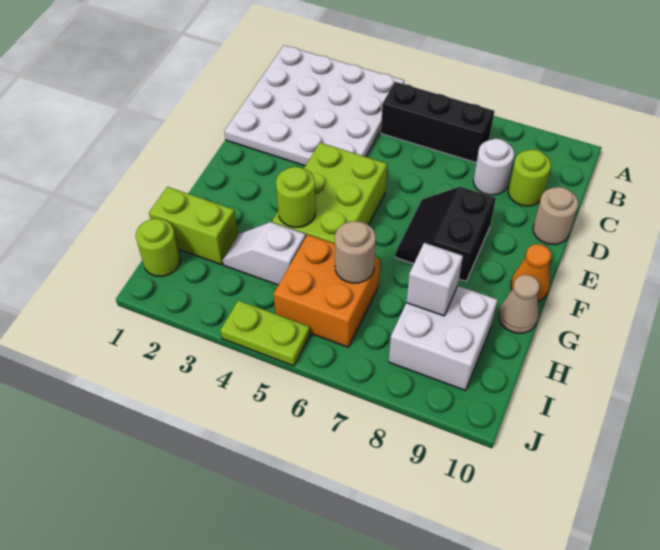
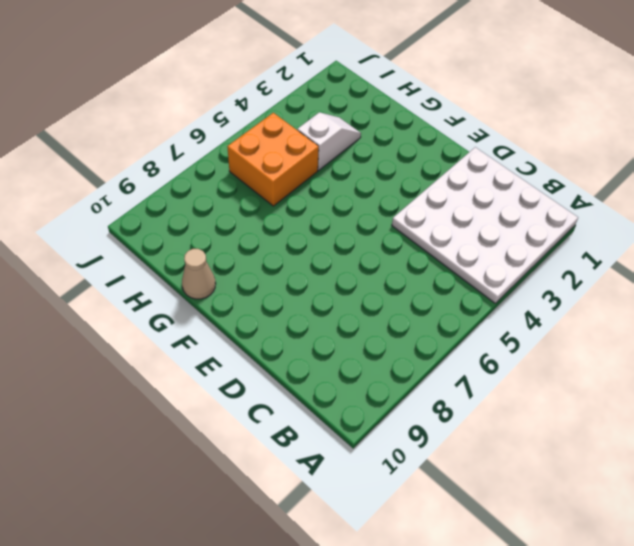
none -> black 1x3 brick [381,82,494,163]
none -> white 1x1 round brick [473,139,514,195]
none -> lime 1x1 round brick [508,149,551,206]

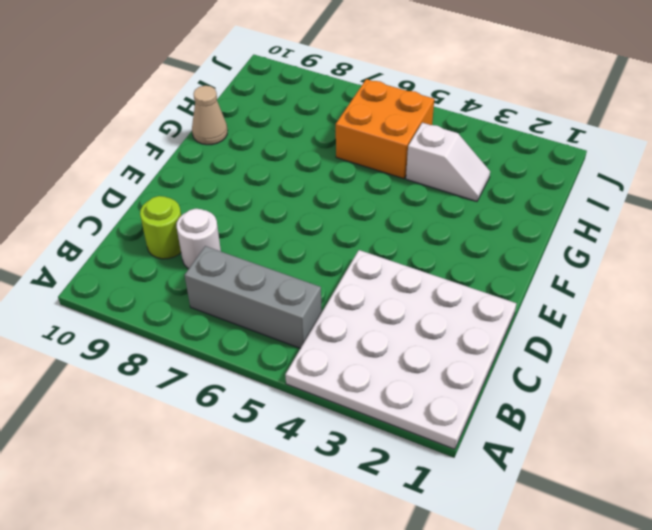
grey 1x3 brick [185,246,322,348] -> black 1x3 brick [381,82,494,163]
none -> tan 1x1 round brick [533,187,578,244]
none -> lime 2x3 brick [272,143,387,244]
none -> black 2x2 slope [395,187,496,281]

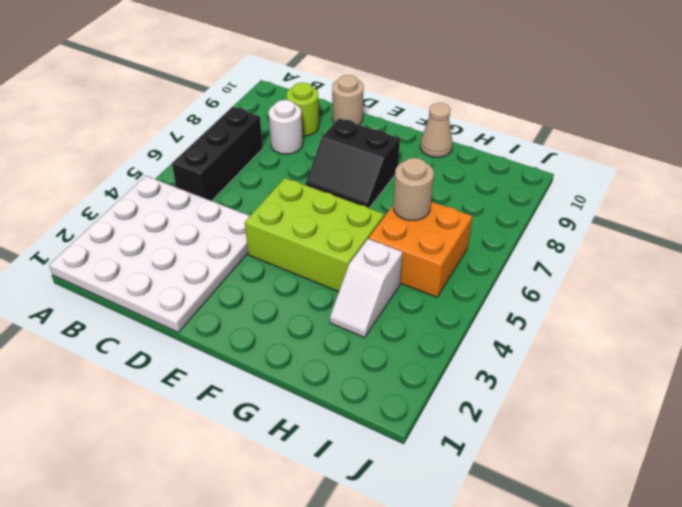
none -> orange 1x1 cone [511,244,551,301]
none -> lime 1x2 brick [149,187,238,265]
none -> white 2x2 brick [389,286,498,390]

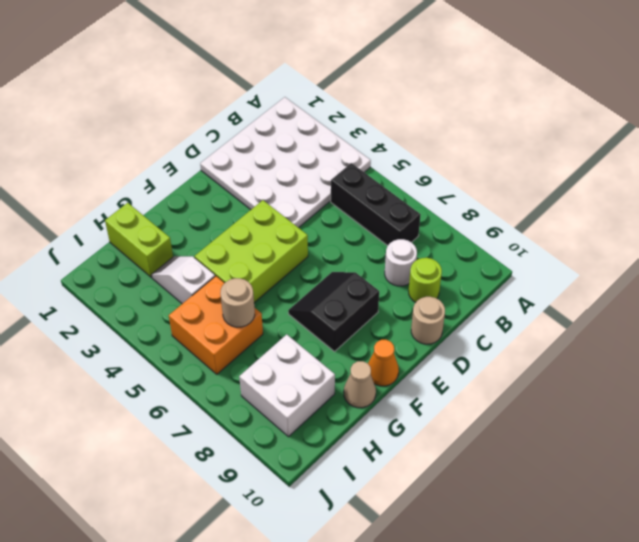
none -> lime 1x1 round brick [136,219,180,276]
none -> lime 1x2 plate [220,300,310,366]
none -> lime 1x1 round brick [276,167,316,227]

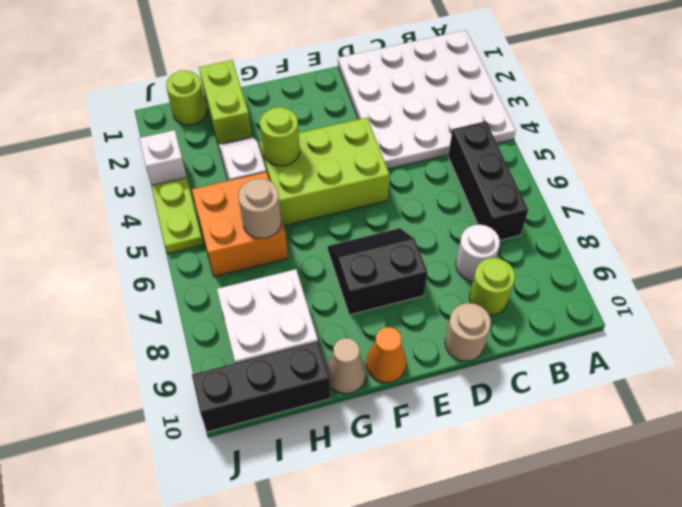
black 1x3 brick [192,342,330,432] -> none
white 1x1 brick [139,130,187,186] -> white 1x1 brick moved to [406,243,463,316]

